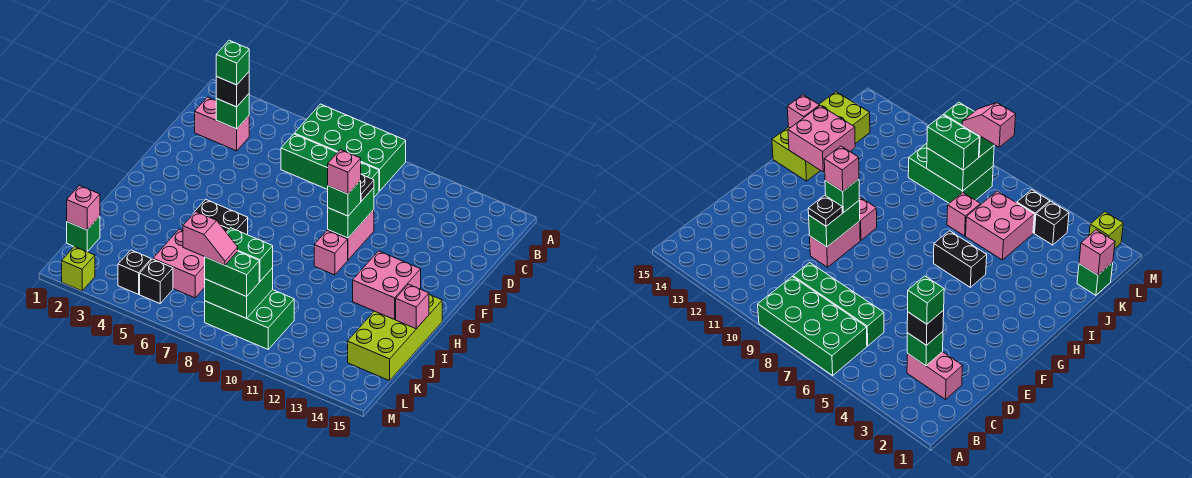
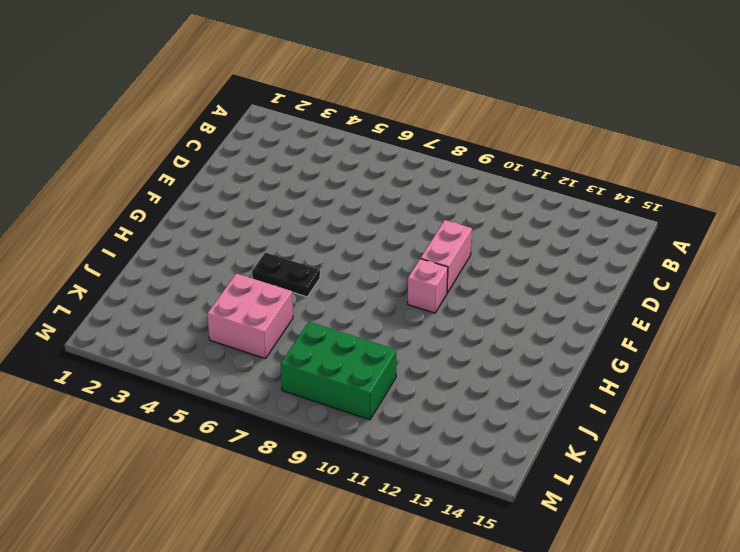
black 1x2 plate [252,252,320,297] -> black 1x2 brick [193,199,248,235]
none -> green 2x4 brick [294,104,406,191]
none -> pink 1x2 brick [195,97,249,151]
none -> green 1x4 brick [281,134,379,197]

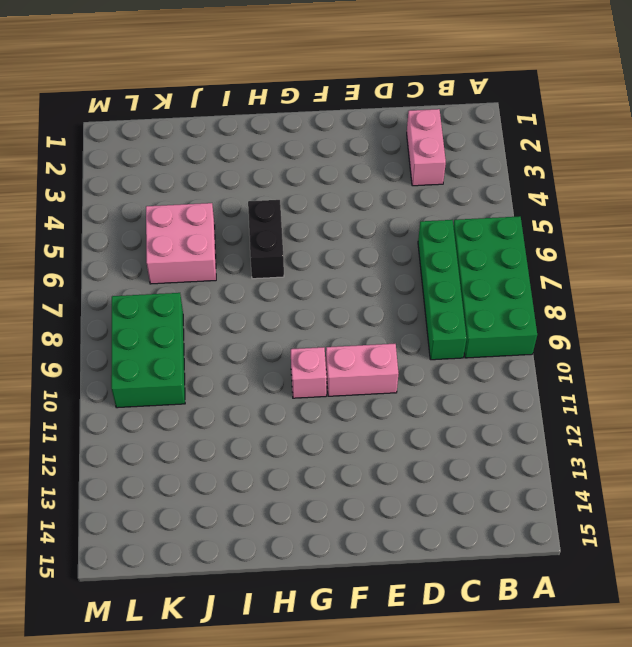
none -> lime 2x4 brick [348,294,442,381]
none -> pink 1x1 brick [947,193,981,236]
none -> green 1x1 brick [67,216,100,252]

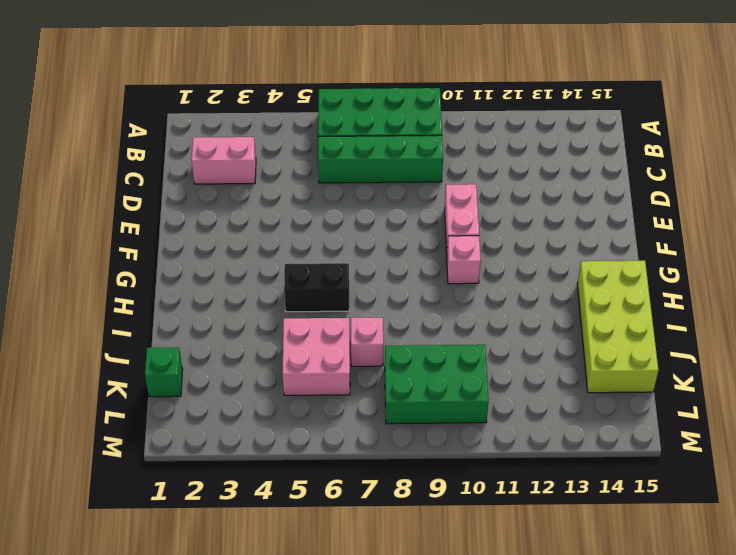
none -> black 1x1 brick [118,250,151,294]
none -> black 1x1 brick [140,259,173,303]
none -> lime 1x1 brick [62,247,95,291]

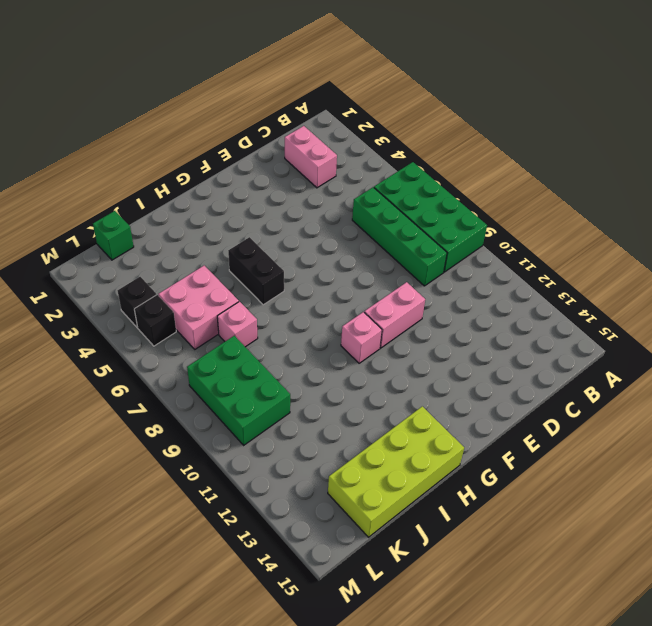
none -> lime 1x1 brick [62,247,95,291]
none -> green 1x1 brick [216,94,249,129]
none -> green 1x2 brick [328,188,374,238]

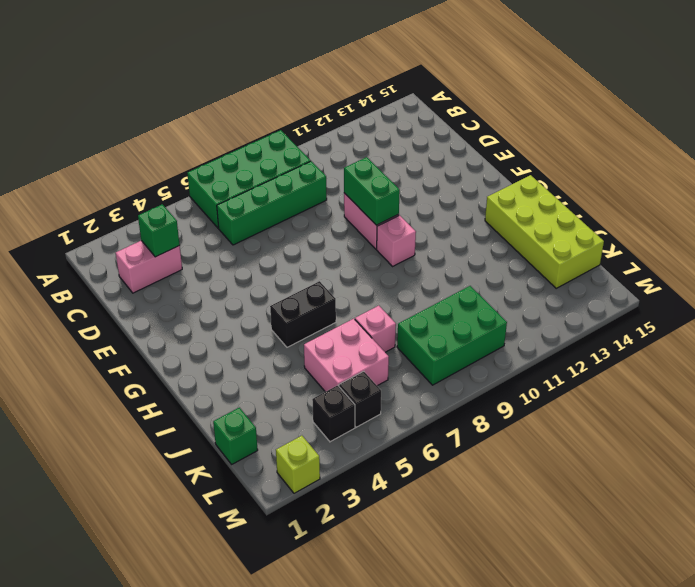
none -> pink 2x2 brick [353,251,421,320]
none -> pink 1x1 brick [396,284,429,329]
none -> pink 1x1 brick [67,185,100,230]

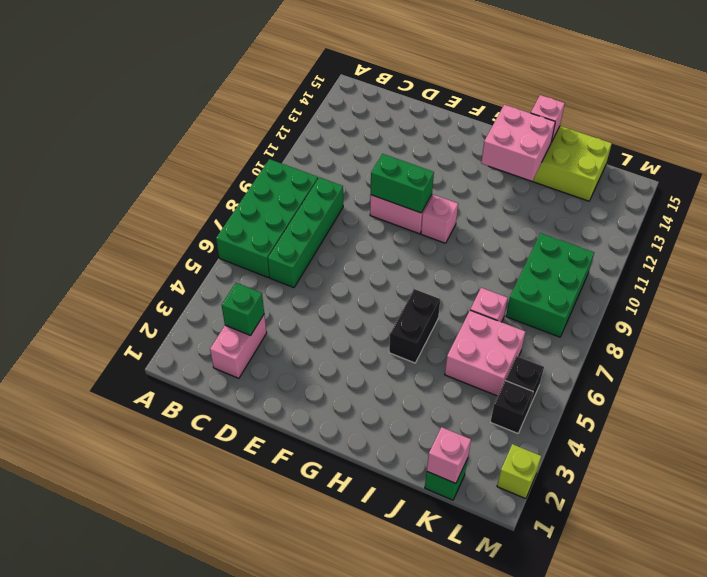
none -> green 2x2 brick [205,268,273,318]
none -> black 1x1 brick [216,72,249,107]
none -> black 1x1 plate [360,174,374,201]

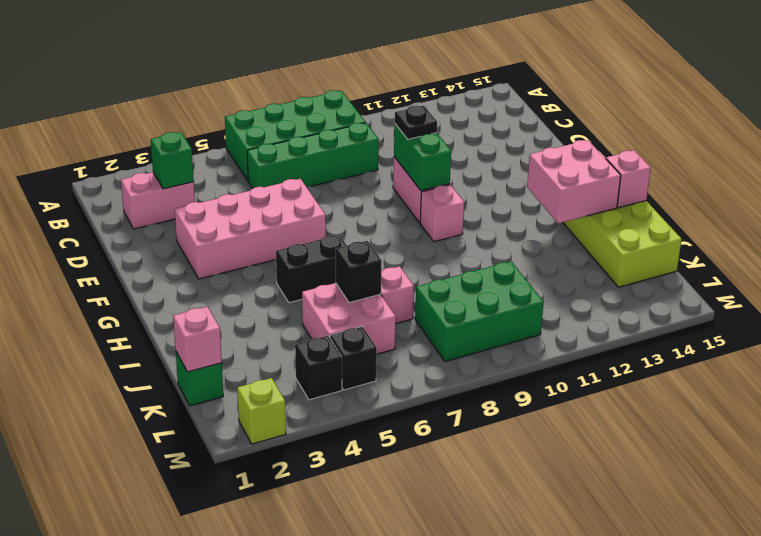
pink 2x4 brick [175,179,326,279] -> none
black 1x1 brick [336,241,382,303] -> black 1x1 brick moved to [216,72,249,107]
none -> green 2x2 brick [205,268,273,318]
none -> green 1x1 brick [328,181,361,216]
none -> green 1x2 brick [226,228,273,281]

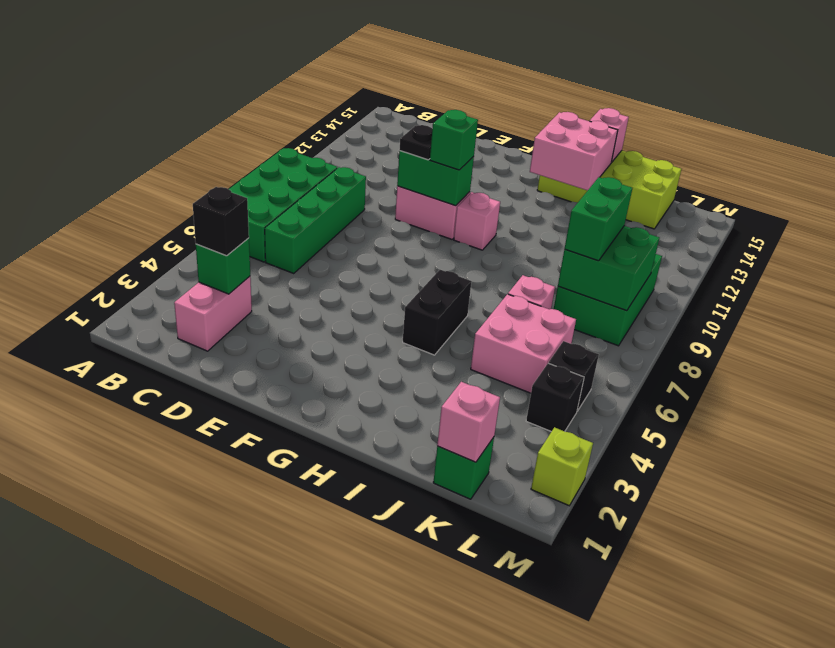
none -> green 1x2 brick [205,251,259,296]
none -> green 1x1 brick [216,40,249,85]
none -> pink 1x1 brick [328,150,361,194]

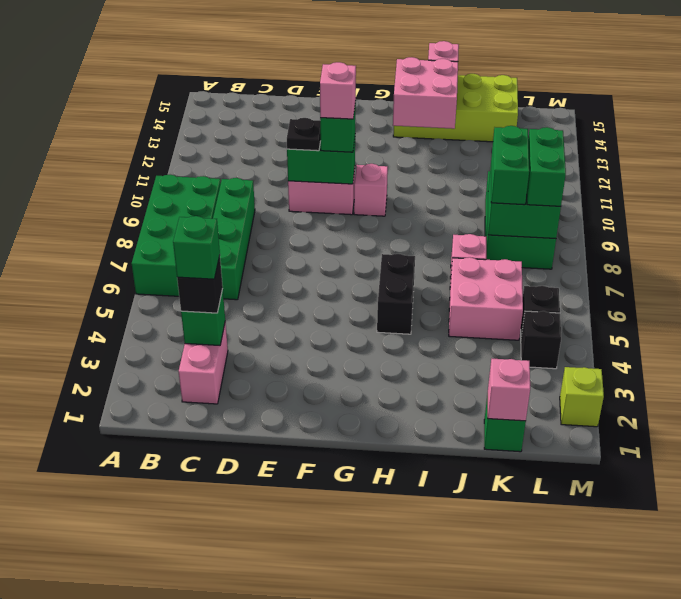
none -> pink 1x2 slope [183,212,238,265]

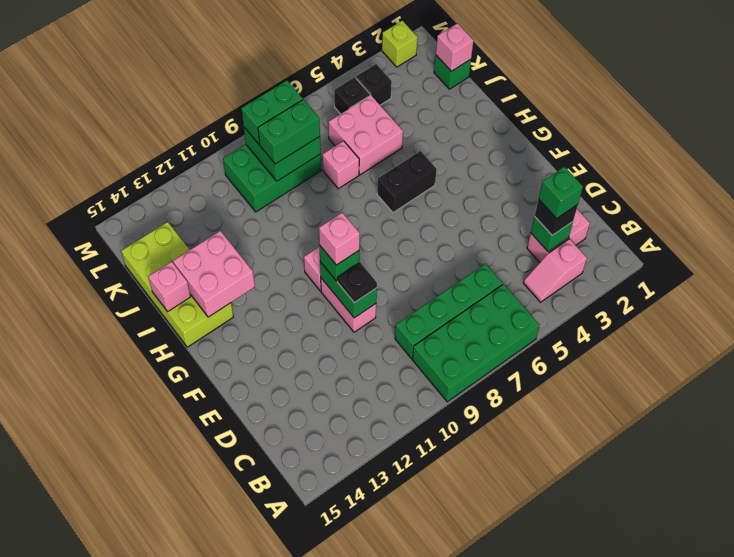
pink 1x2 slope [524,239,587,302] -> pink 1x2 slope moved to [183,212,238,265]

